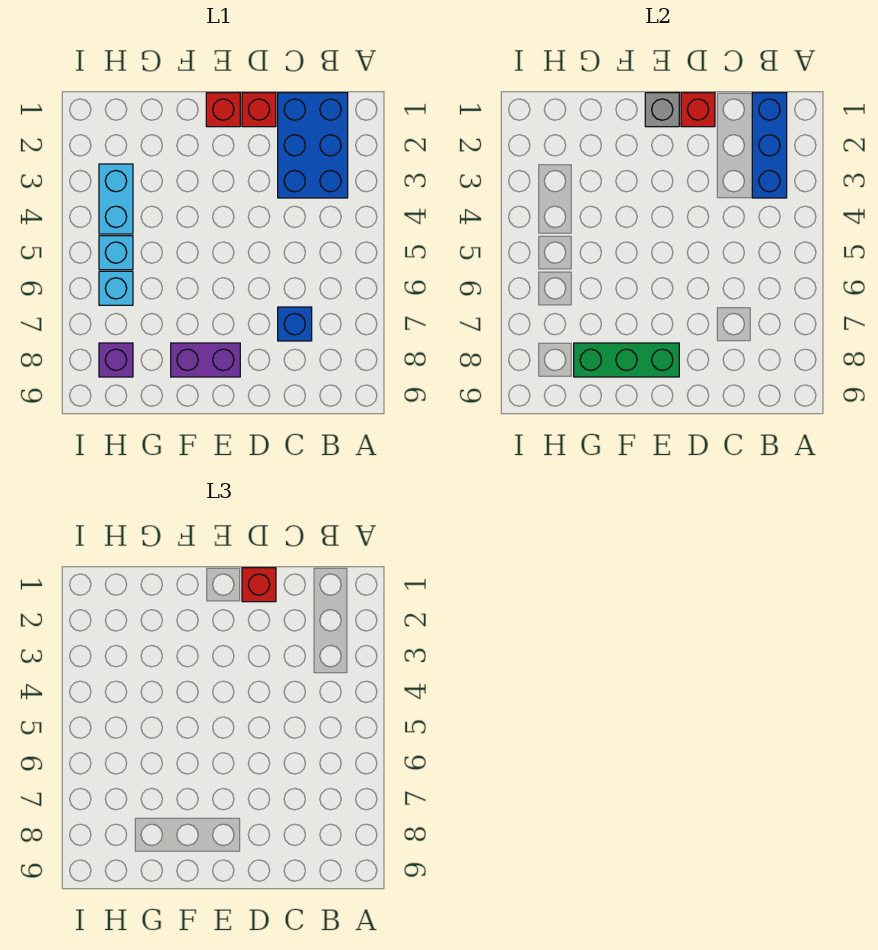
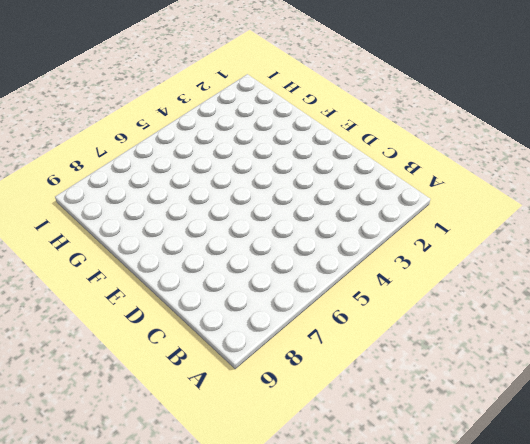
none -> blue 2x3 brick [278,93,348,198]
none -> blue 1x1 brick [278,307,312,341]
none -> red 1x1 brick [242,93,276,127]

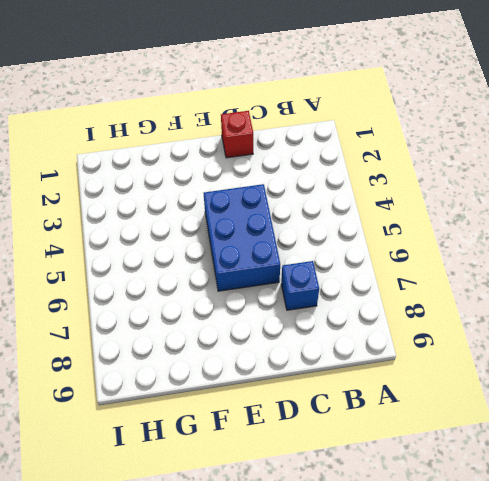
blue 2x3 brick [204,184,280,291] -> blue 2x3 brick moved to [278,93,348,198]
none -> red 1x1 brick [206,93,240,127]
none -> purple 1x2 brick [171,343,240,377]
none -> cyan 1x2 brick [99,164,133,234]

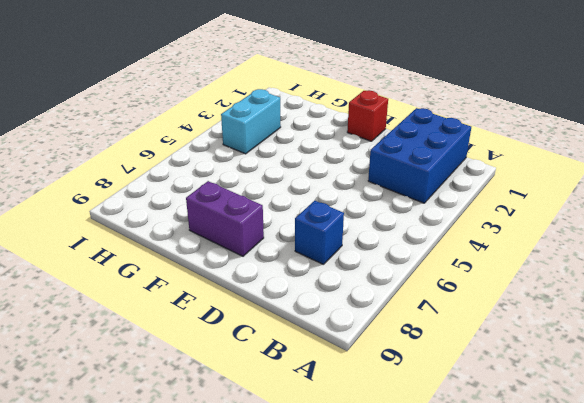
none -> red 1x1 brick [242,93,276,127]
none -> cyan 1x1 brick [99,236,133,270]
none -> cyan 1x1 brick [99,271,133,305]

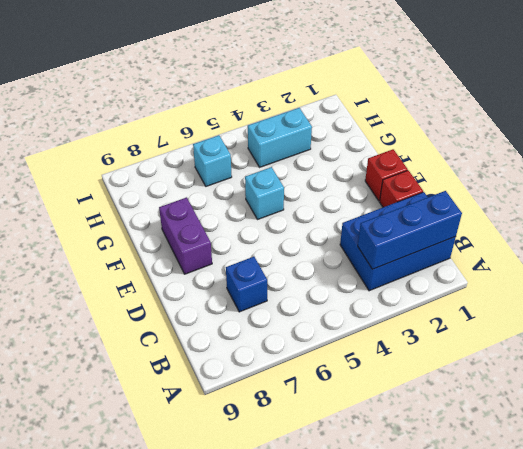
cyan 1x1 brick [245,167,284,220] -> cyan 1x1 brick moved to [99,236,133,270]
none -> purple 1x1 brick [99,343,133,377]
none -> red 1x1 brick [681,93,715,127]
none -> grey 1x1 brick [645,93,679,127]

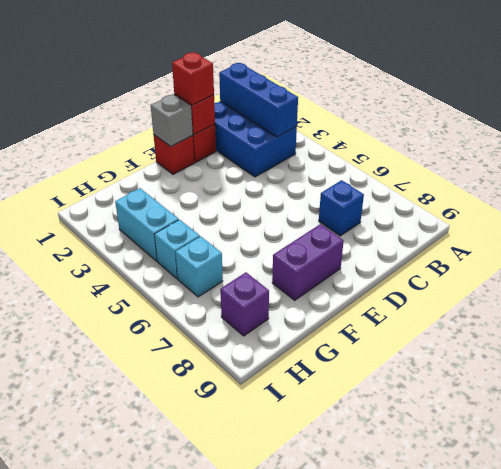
none -> green 1x3 brick [574,343,679,377]

